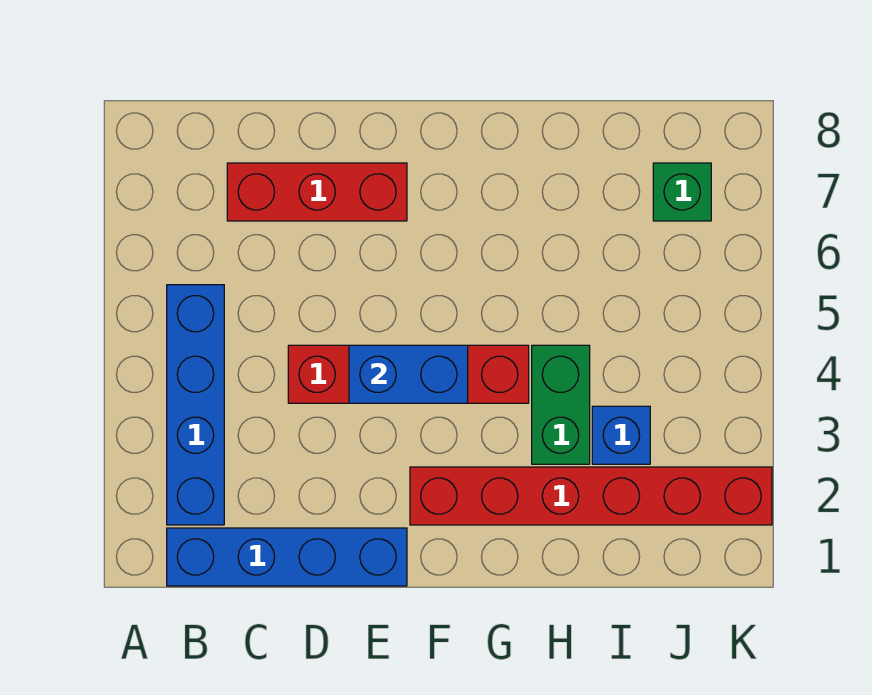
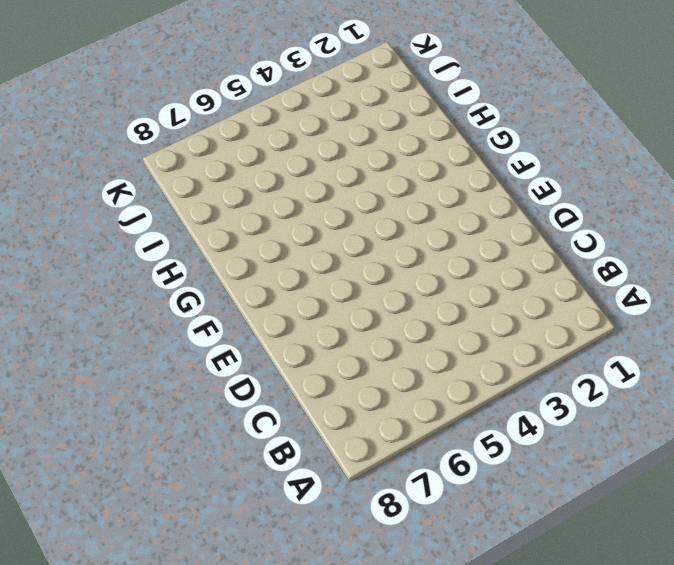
none -> blue 1x4 brick [167,528,407,586]
none -> blue 1x4 brick [167,285,224,525]

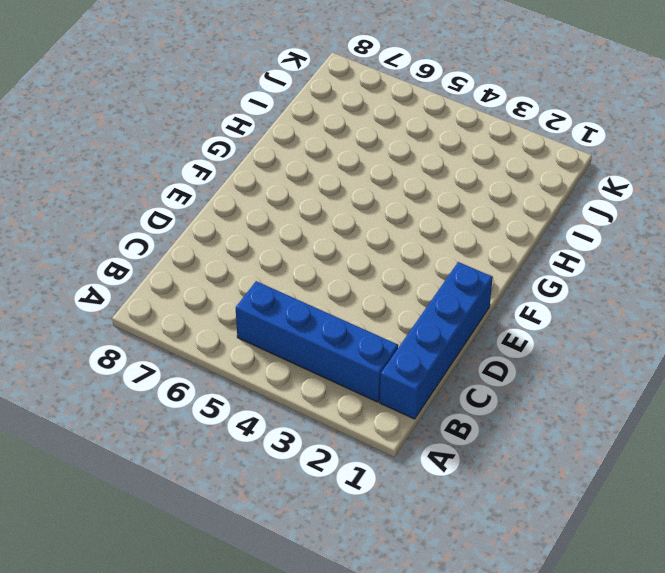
none -> red 1x3 brick [227,163,407,221]
none -> red 1x4 brick [288,345,529,403]

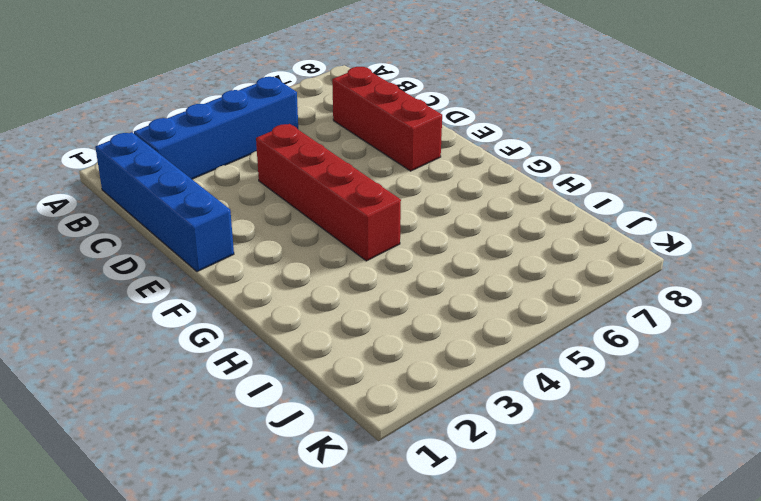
none -> red 1x6 brick [410,467,772,525]
none -> green 1x2 brick [532,345,590,464]

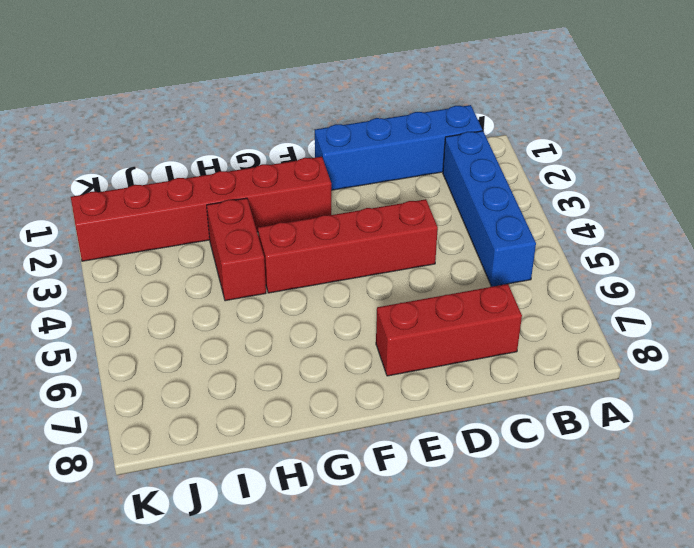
red 1x2 brick [207,198,266,301] -> green 1x2 brick [532,345,590,464]
none -> blue 1x1 brick [592,406,650,464]
none -> green 1x1 brick [653,163,711,221]

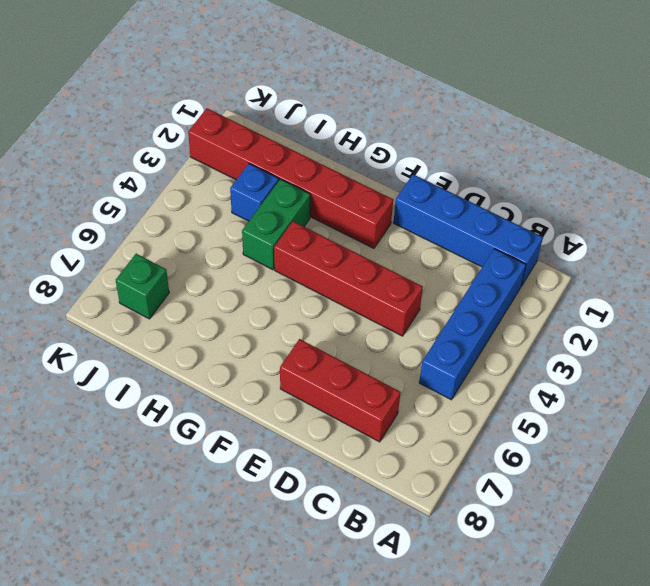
none -> blue 1x2 brick [349,345,468,403]

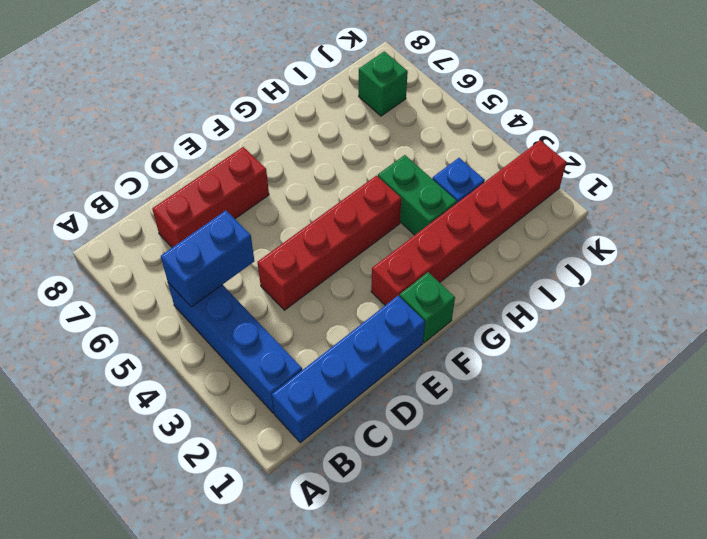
blue 1x2 brick [161,211,254,307] -> blue 1x2 brick moved to [349,345,468,403]
green 1x1 brick [399,272,455,343] -> none

